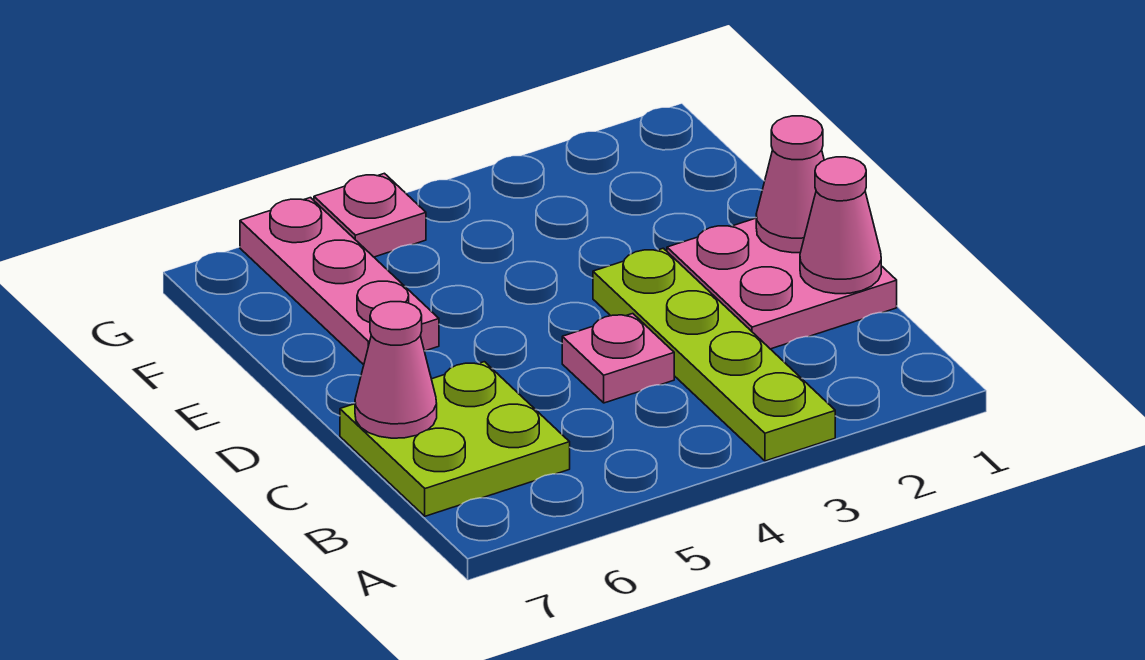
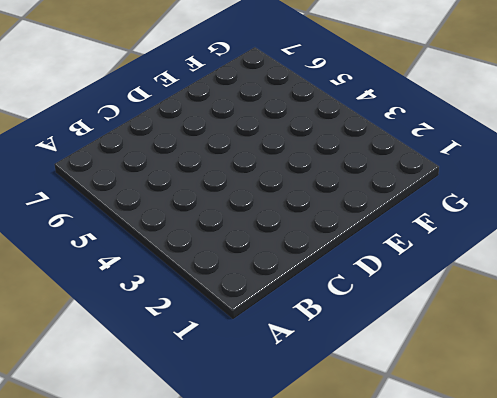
none -> lime 1x4 plate [593,248,835,461]
none -> lime 2x2 plate [340,362,570,516]

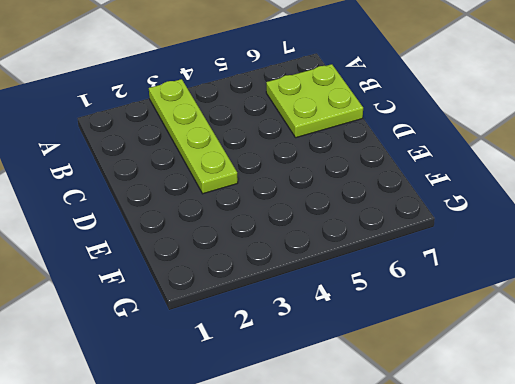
none -> pink 2x2 plate [667,218,897,349]
none -> pink 1x1 plate [562,314,674,403]

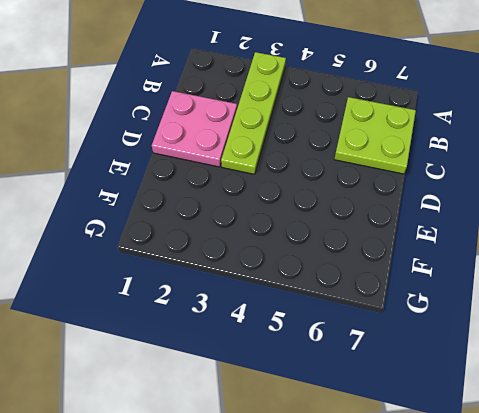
none -> pink 1x1 plate [562,314,674,403]
none -> pink 1x3 plate [240,198,439,365]

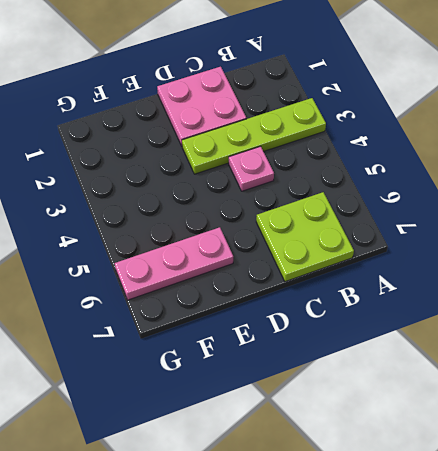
none -> pink 1x1 plate [314,173,426,257]
none -> pink 1x1 cone [800,157,881,294]

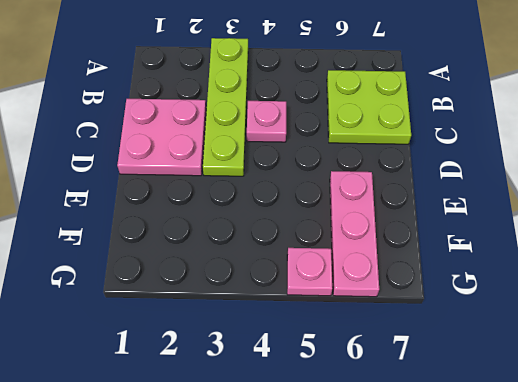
none -> pink 1x1 cone [800,157,881,294]
none -> pink 1x1 cone [355,302,437,438]

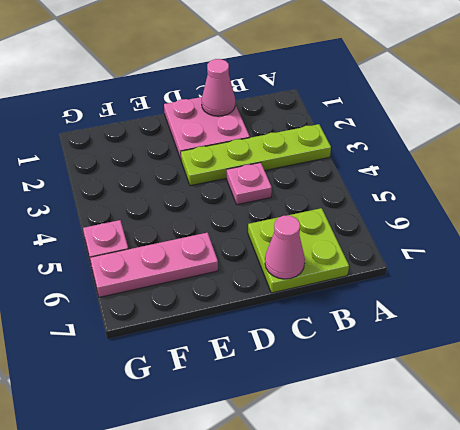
none -> pink 1x1 cone [756,116,824,253]

